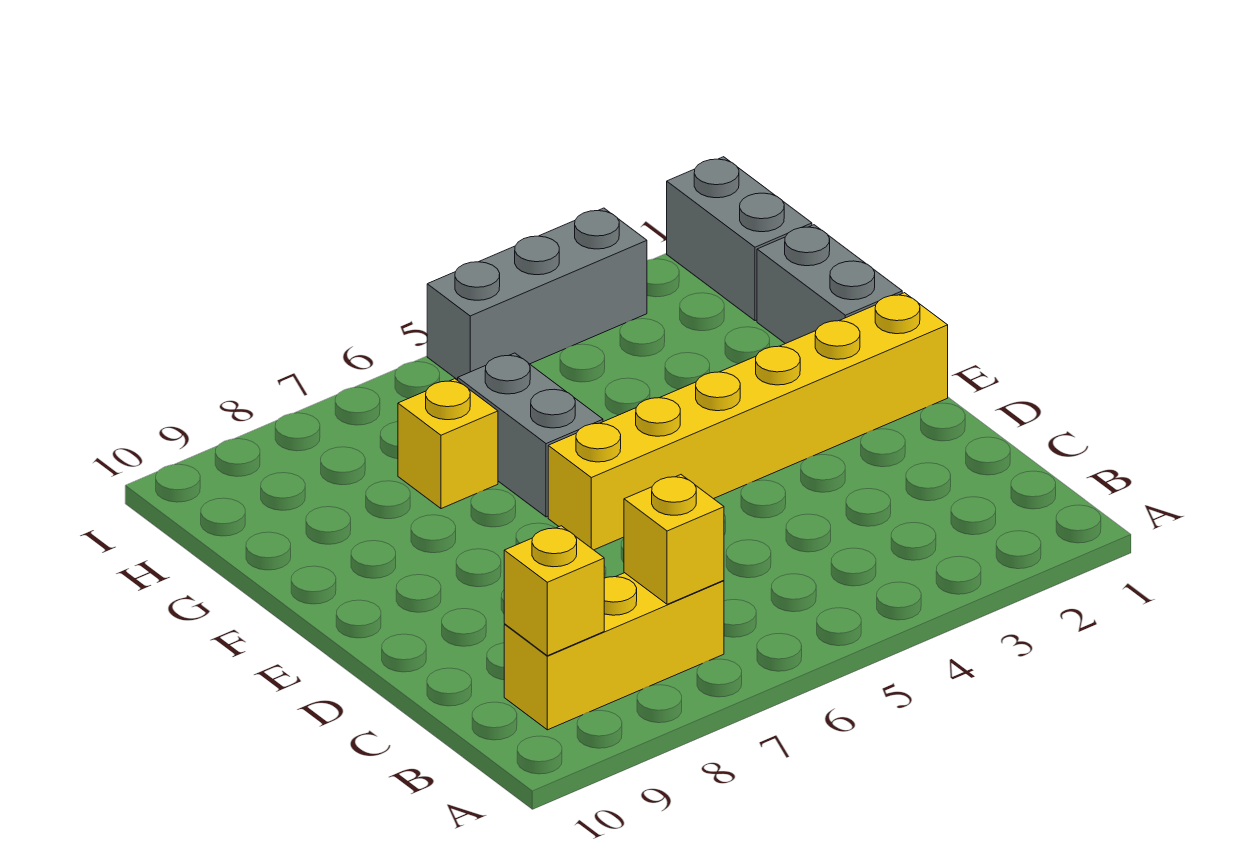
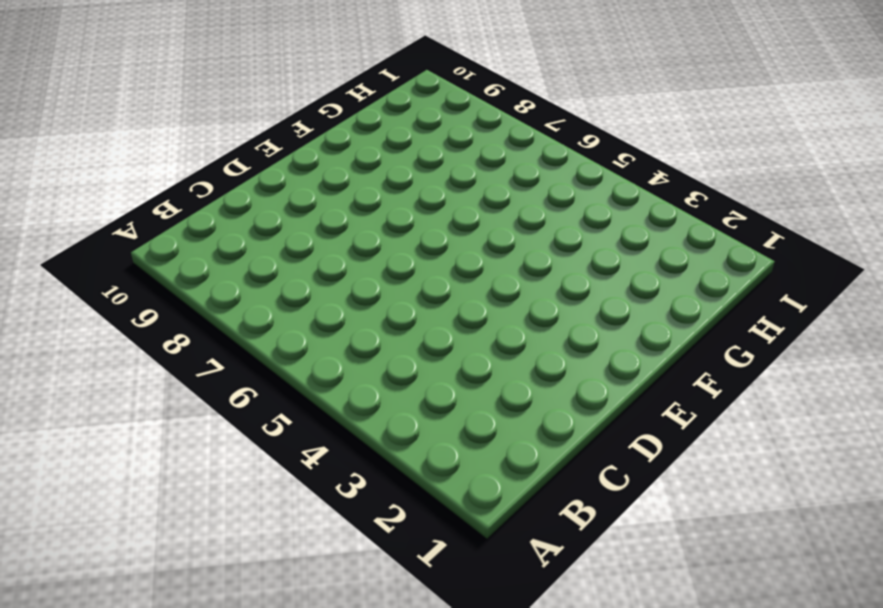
none -> yellow 1x3 brick [504,573,724,730]
none -> yellow 1x6 brick [548,293,948,550]

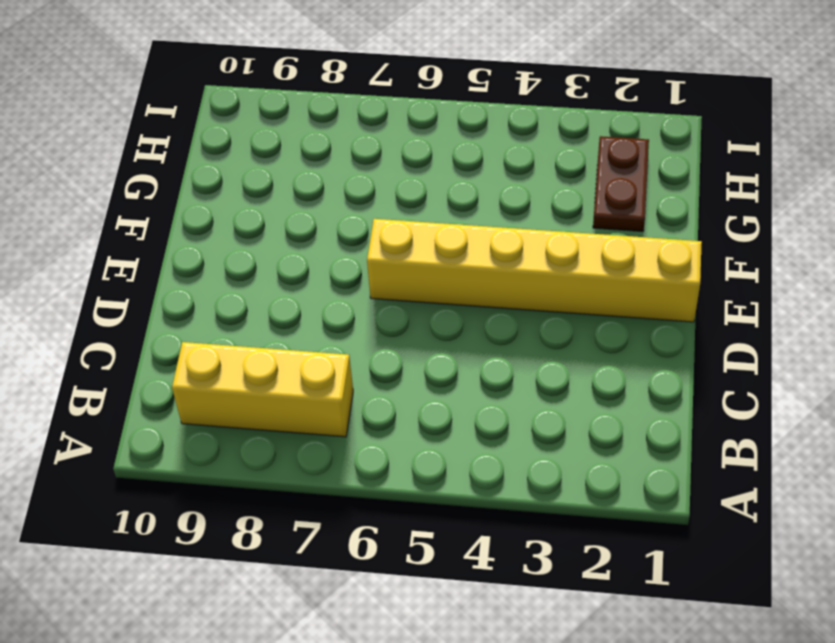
brown 1x2 plate [593,136,649,231] -> none
none -> grey 1x2 brick [757,225,902,344]
none -> grey 1x2 brick [458,353,603,517]

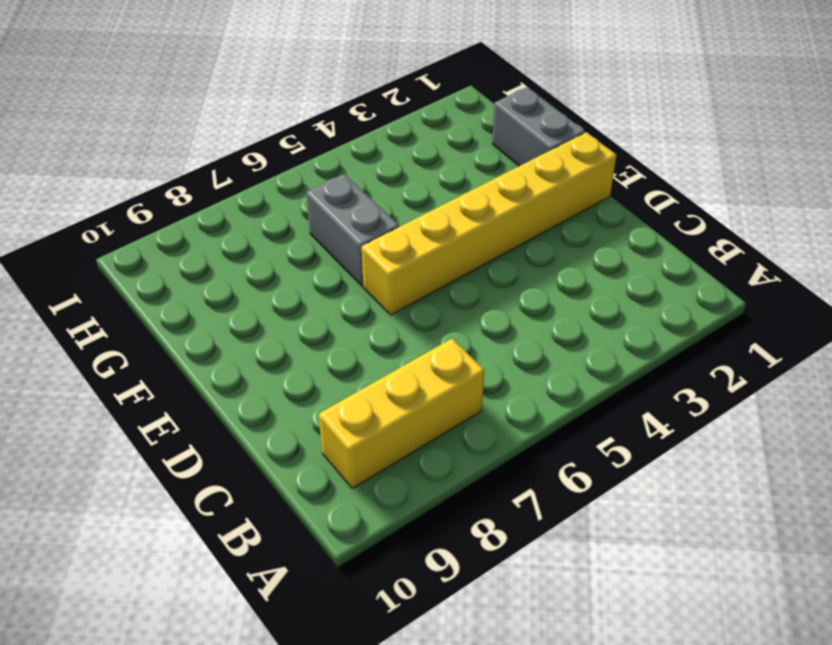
none -> yellow 1x1 brick [398,379,498,509]
none -> grey 1x2 brick [667,157,812,321]

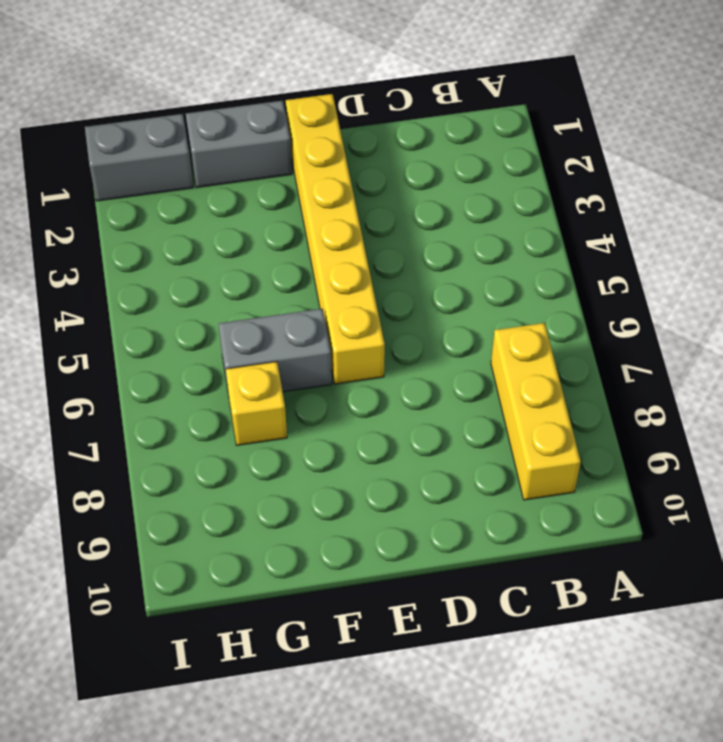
none -> grey 1x3 brick [427,208,647,380]
none -> yellow 1x1 brick [624,475,724,604]

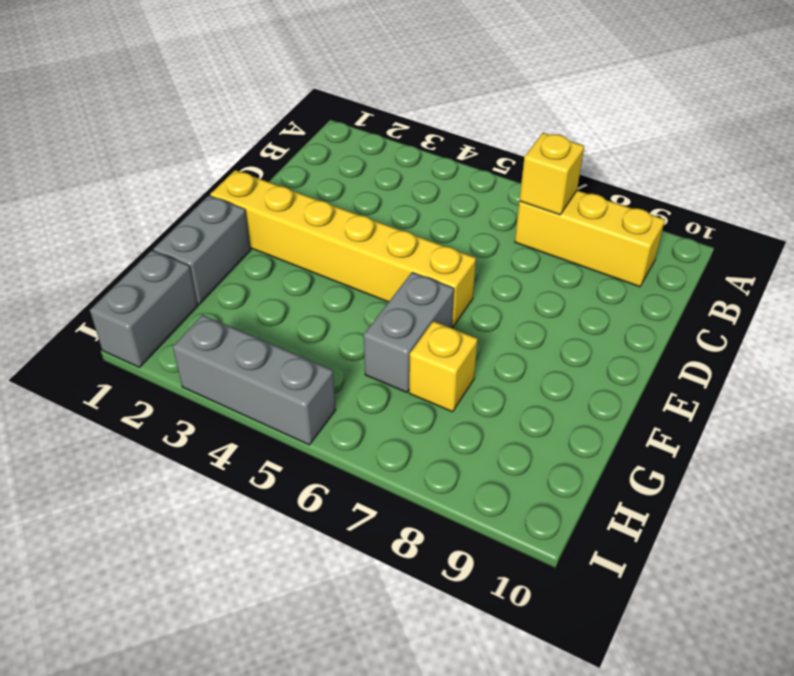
none -> yellow 1x1 brick [504,526,604,656]

